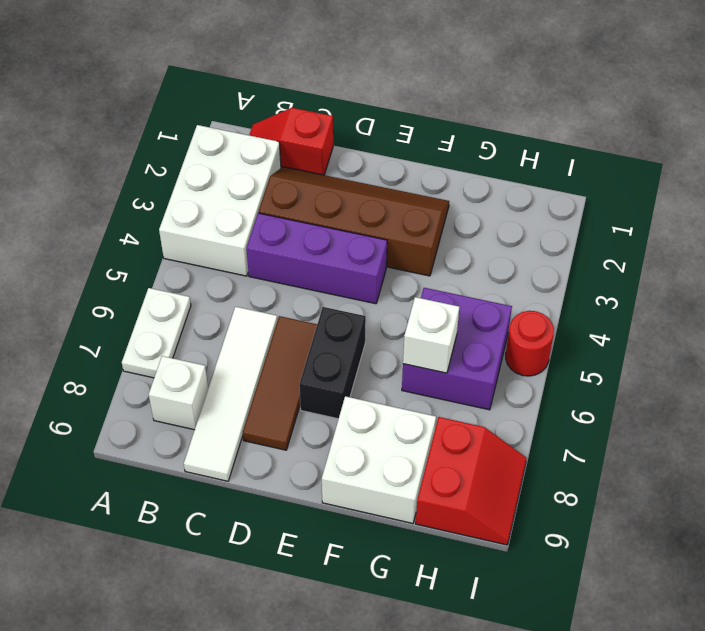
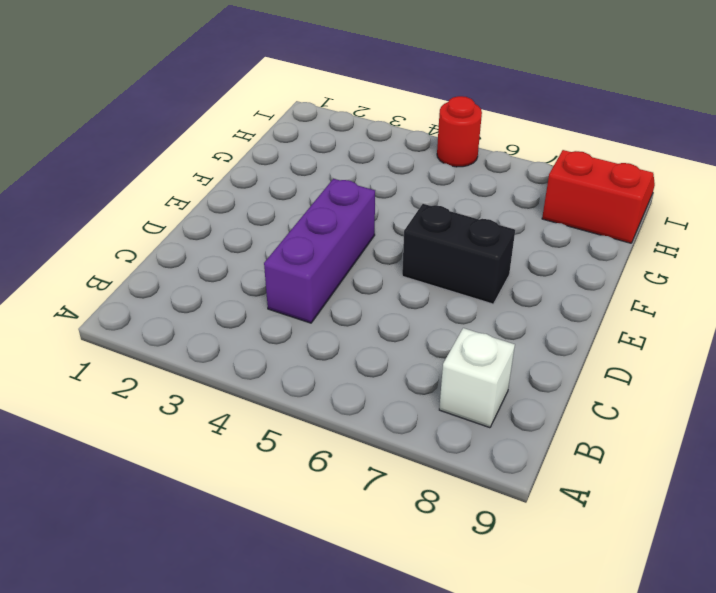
none -> white 2x3 brick [159,125,281,276]
none -> white 1x2 plate [122,288,191,378]
none -> red 1x2 slope [249,108,333,175]

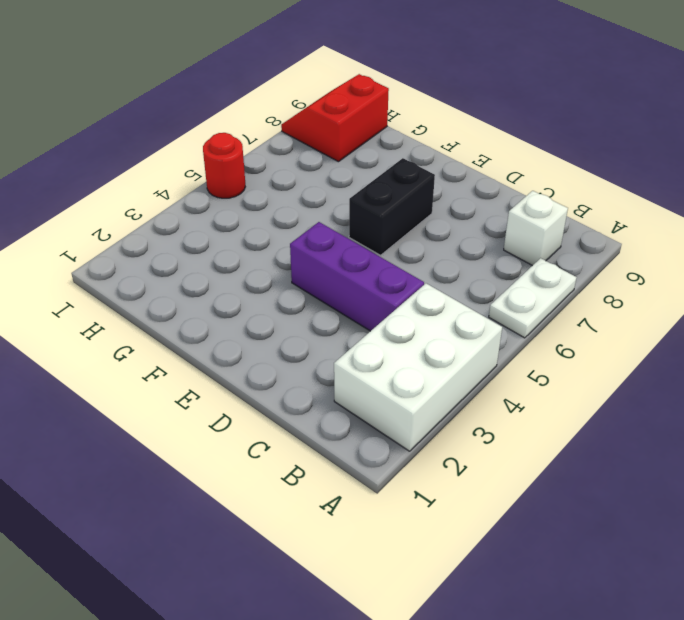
none -> red 1x2 slope [249,108,333,175]
none -> brown 2x4 slope [259,167,449,276]
none -> white 1x4 tile [184,307,277,481]

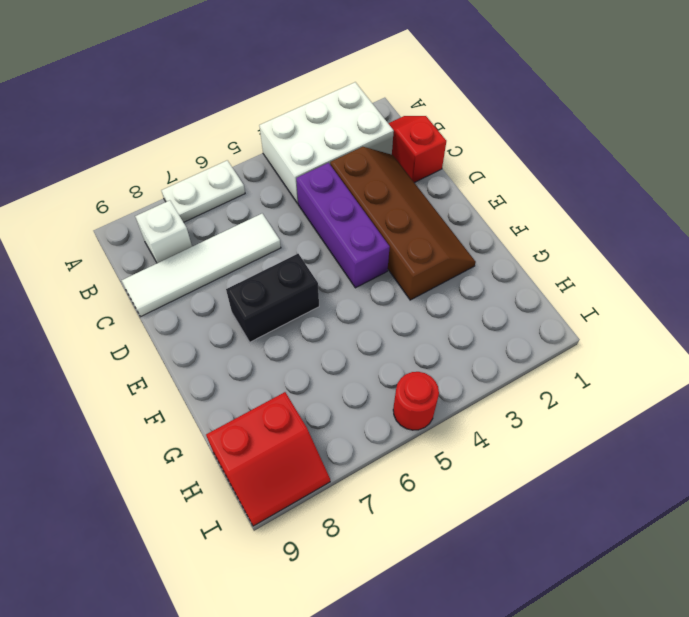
none -> brown 1x3 tile [243,316,317,450]
none -> white 2x2 brick [322,396,436,523]
none -> purple 2x2 brick [402,288,512,410]

